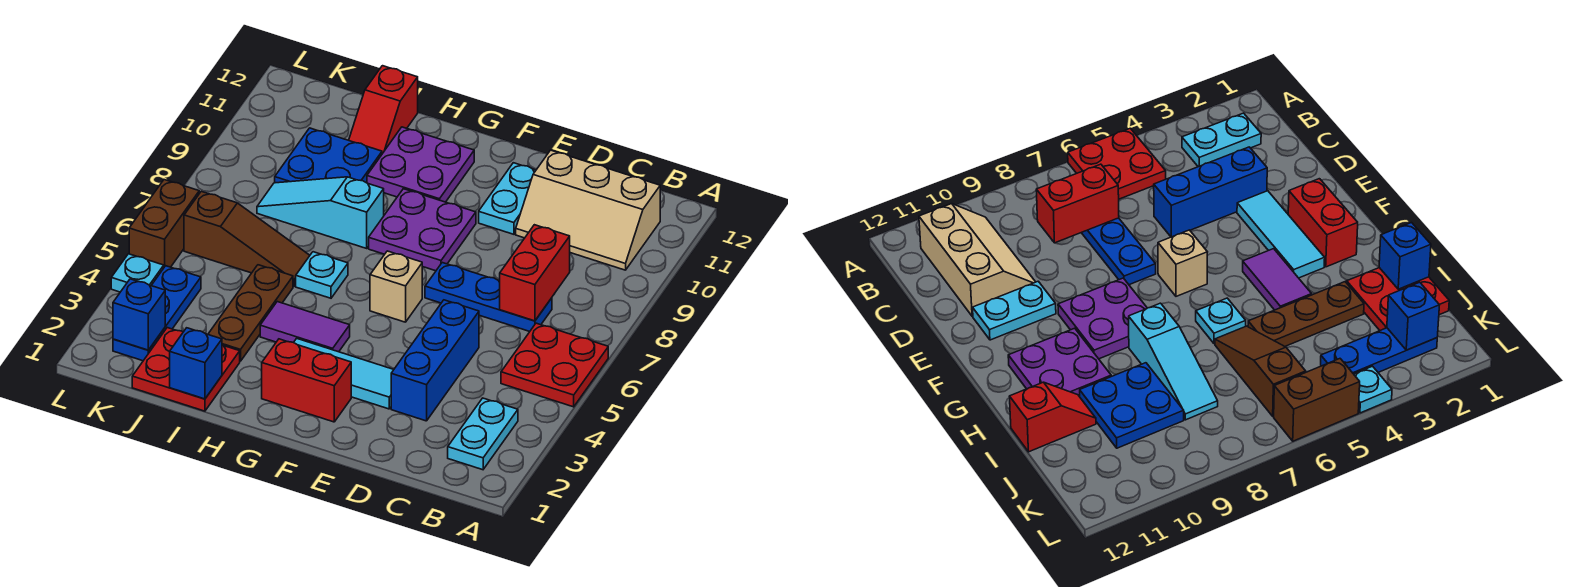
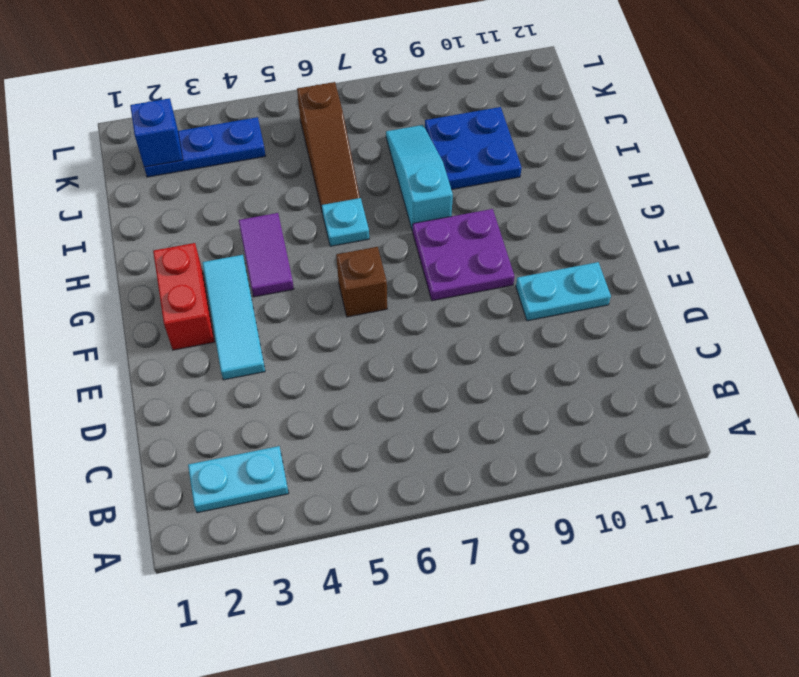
brown 1x1 brick [336,247,387,317] -> tan 1x1 brick [370,251,422,322]
none -> red 2x2 plate [501,323,608,407]
none -> tan 2x3 slope [516,150,660,270]
none -> blue 1x3 plate [425,263,552,331]

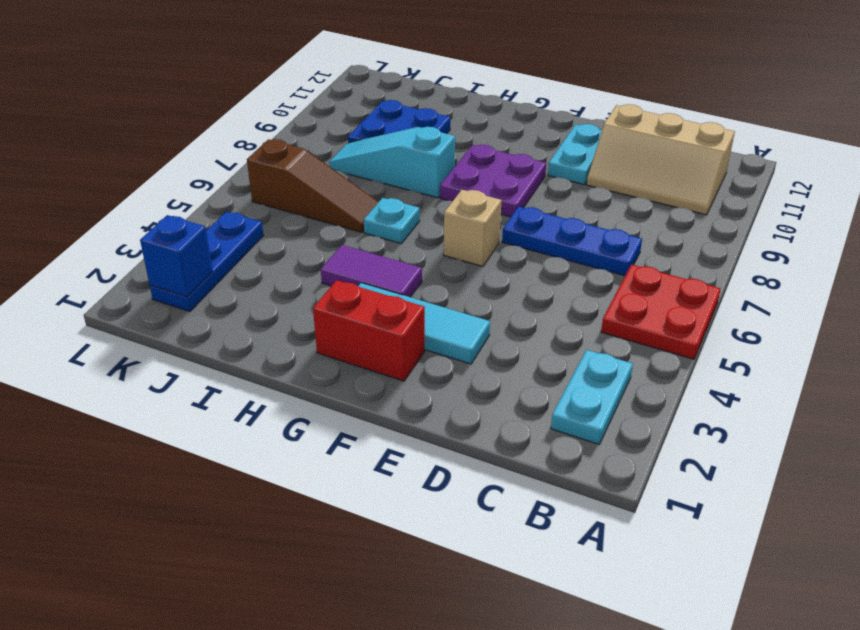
none -> blue 1x3 brick [391,300,479,421]
none -> purple 2x2 plate [367,127,474,202]
none -> red 2x2 plate [132,328,240,411]

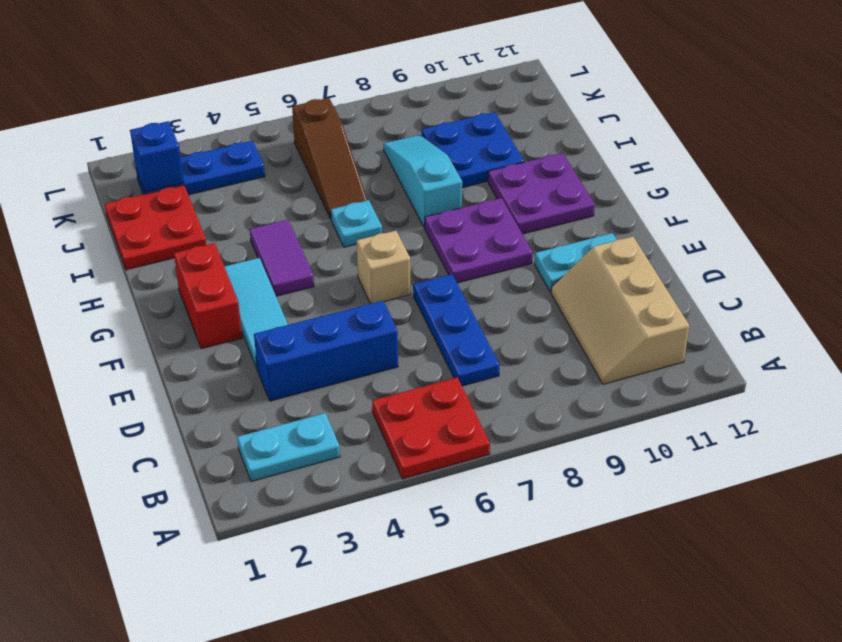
none -> brown 1x3 plate [208,265,293,361]
none -> red 1x2 slope [349,66,418,154]
none -> cyan 1x1 plate [111,254,164,292]

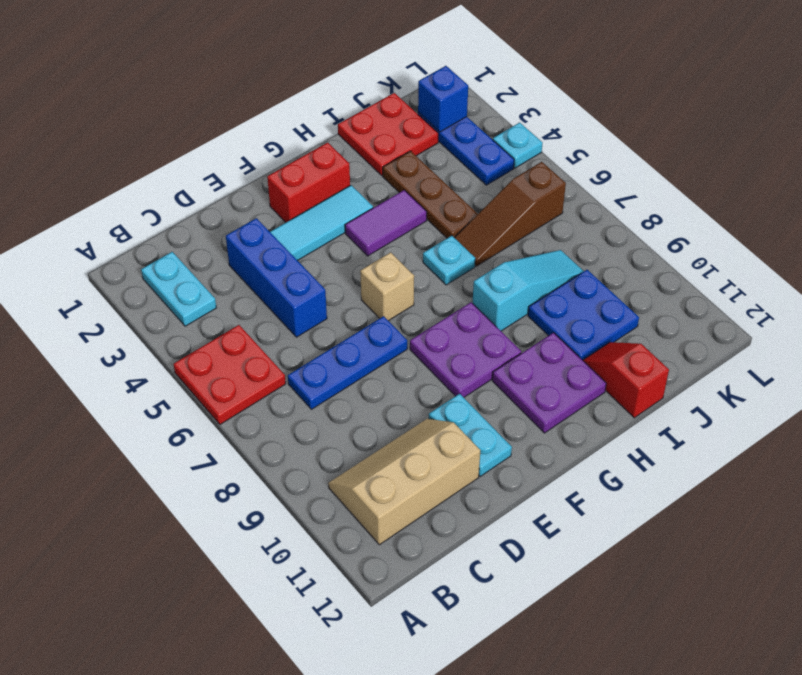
none -> brown 1x2 brick [129,180,199,267]
none -> red 1x2 brick [500,225,570,321]
none -> blue 1x1 brick [170,328,222,399]

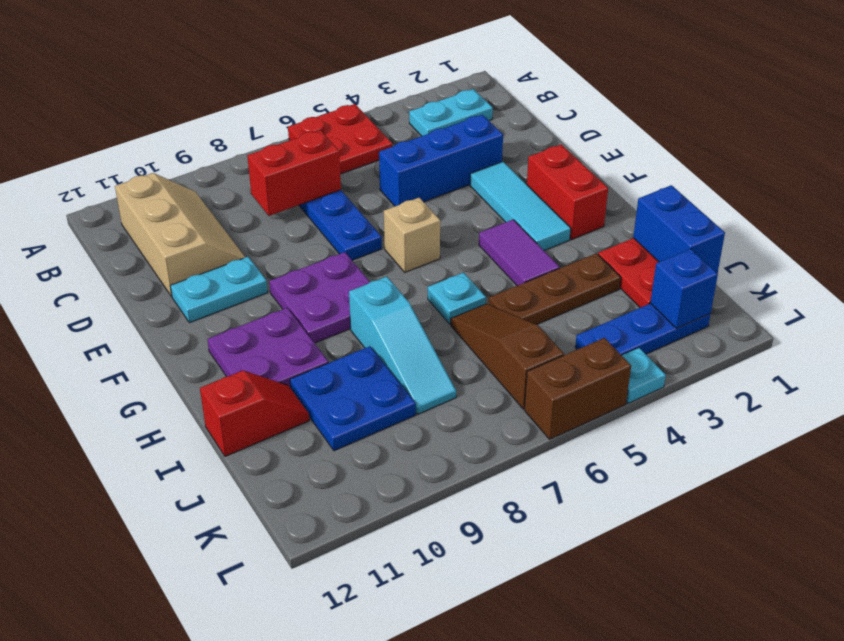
blue 1x2 brick [633,185,725,272] -> blue 1x1 brick [170,328,222,399]

